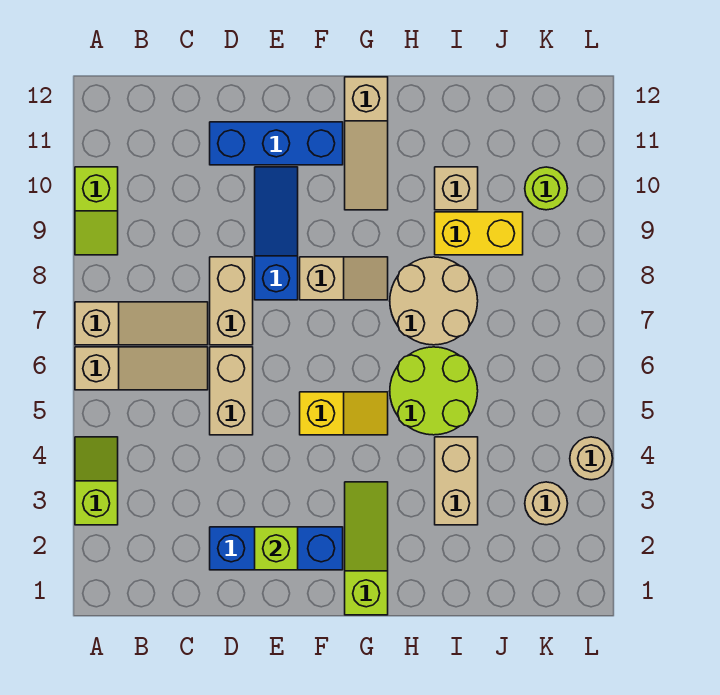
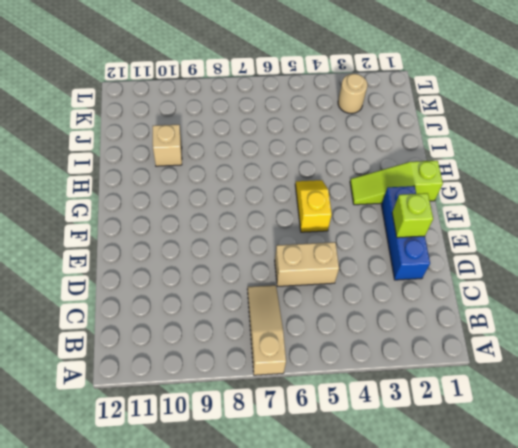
none -> lime 1x2 slope [75,437,118,525]
none -> tan 1x3 slope [75,347,208,390]
none -> lime 1x2 slope [75,167,118,255]

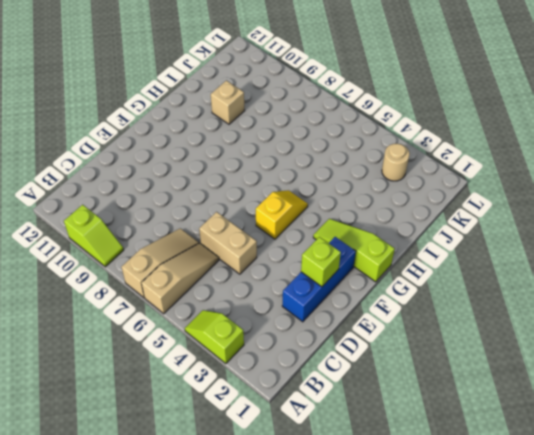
none -> tan 1x2 brick [210,257,253,345]
none -> blue 1x3 brick [210,122,343,165]
none -> blue 1x3 slope [255,167,298,300]

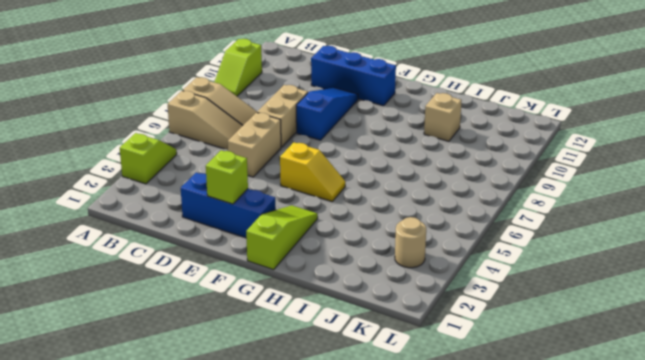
none -> tan 1x2 slope [300,257,388,300]
none -> tan 1x3 slope [345,77,388,210]
none -> lime 2x2 round brick [390,347,478,435]

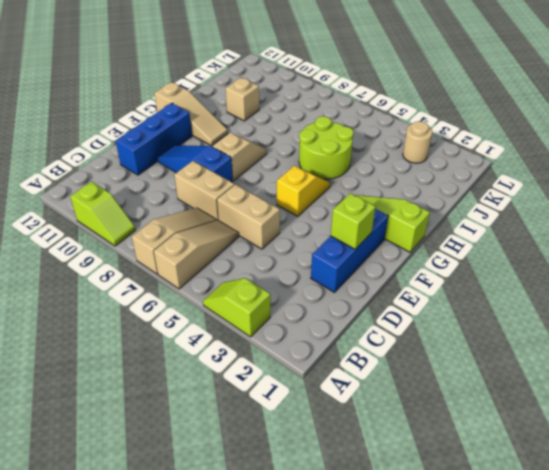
none -> tan 2x2 round brick [390,257,478,345]
none -> tan 1x2 brick [435,437,478,525]
none -> yellow 1x2 brick [435,212,523,255]

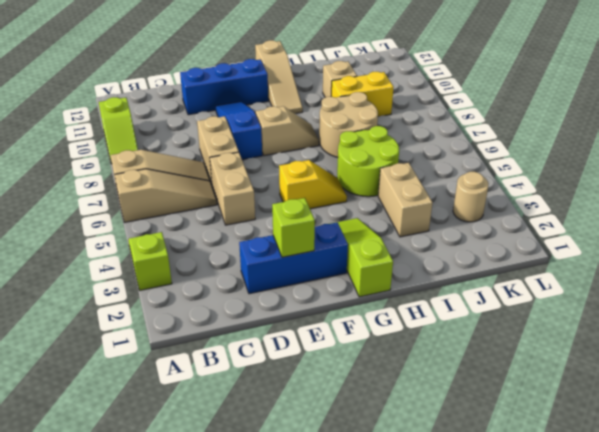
none -> lime 1x1 round brick [525,167,568,210]
none -> tan 1x1 round brick [570,437,613,480]

